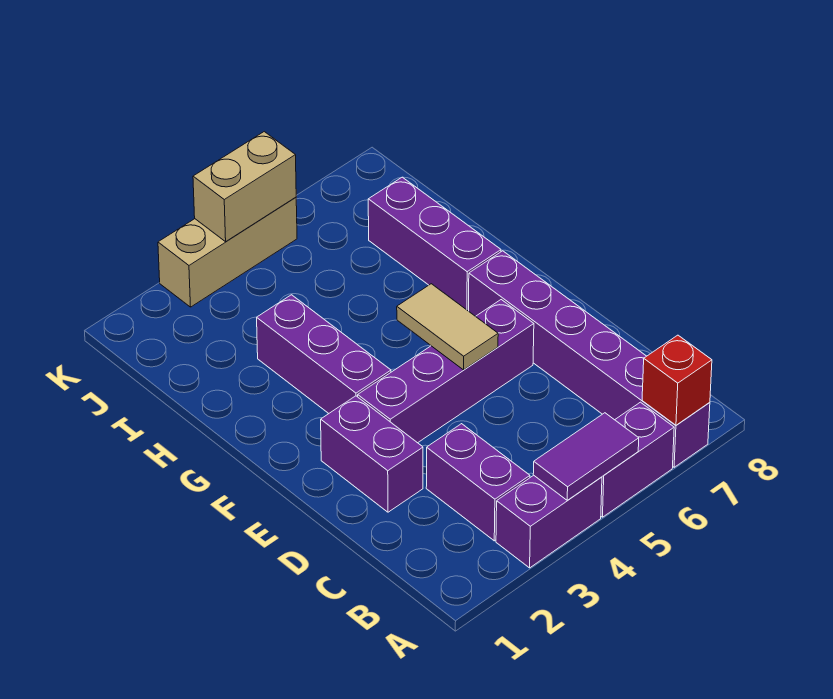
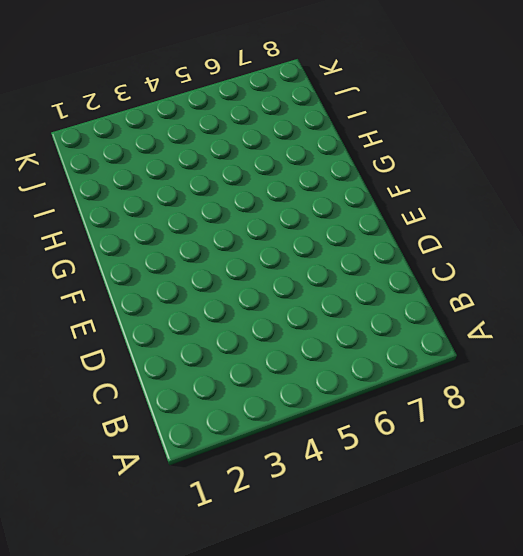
none -> purple 1x2 brick [496,475,602,568]
none -> purple 1x2 brick [601,402,674,517]
none -> purple 1x6 brick [469,251,710,467]

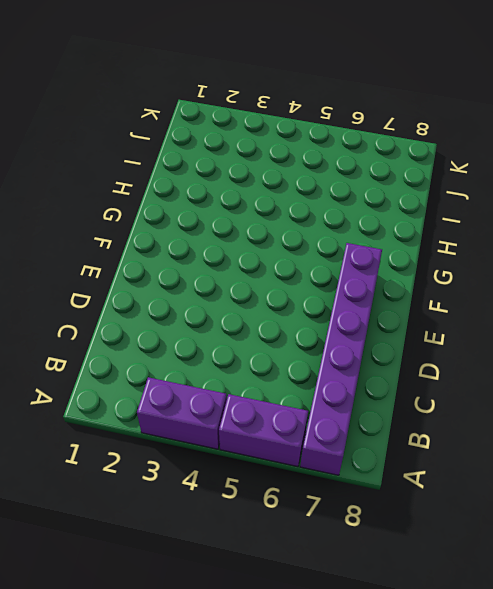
none -> purple 1x2 brick [426,424,530,541]
none -> purple 1x2 brick [321,396,423,512]
none -> purple 1x4 brick [358,300,534,443]

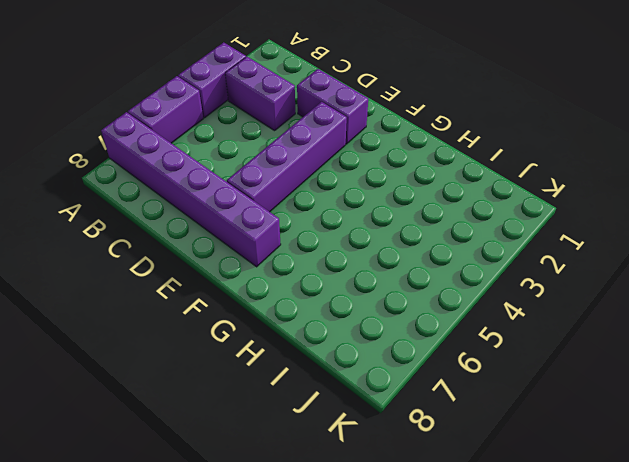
none -> purple 1x3 brick [257,295,391,413]
none -> purple 1x3 brick [368,177,501,311]
none -> tan 1x3 brick [158,197,297,307]

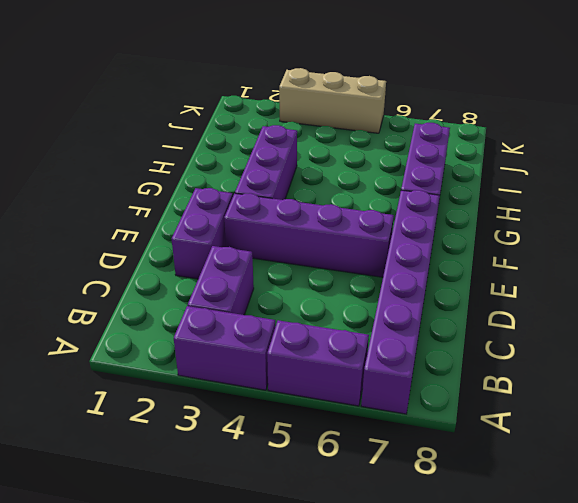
none -> purple 1x2 tile [533,413,639,500]
none -> red 1x1 brick [642,335,712,425]
none -> tan 1x2 tile [397,284,498,370]

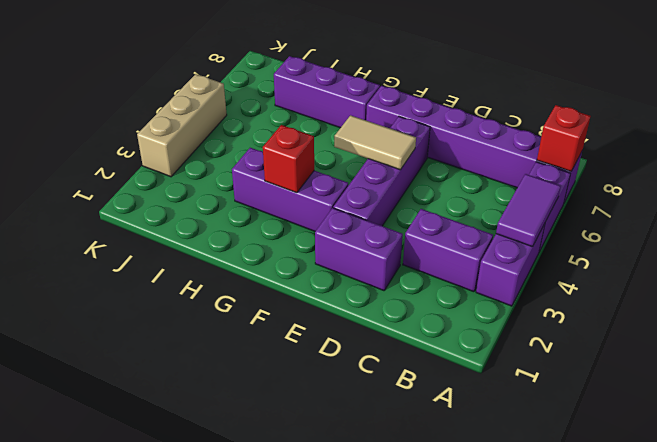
red 1x1 brick [263,125,314,193] -> none
none -> tan 1x2 brick [193,132,296,242]

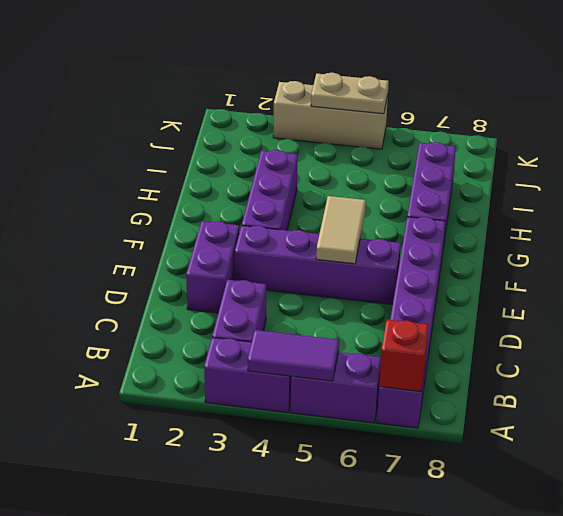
tan 1x2 plate [311,73,389,114] -> tan 1x2 brick [193,132,296,242]

